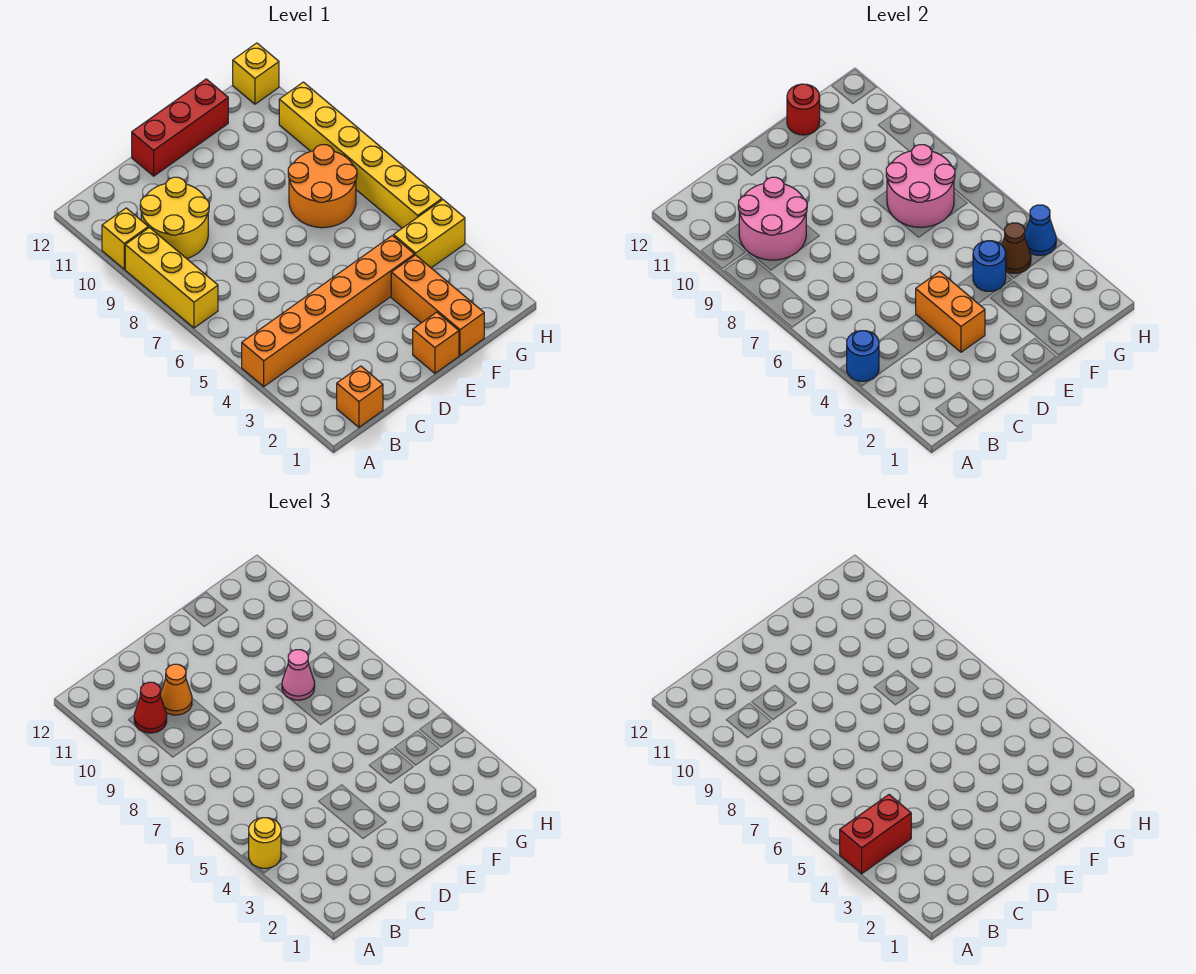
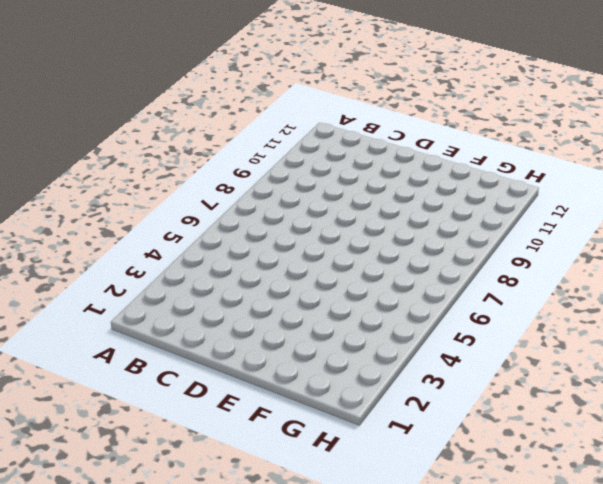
none -> orange 1x6 brick [242,235,414,387]
none -> yellow 1x3 brick [125,228,218,328]
none -> yellow 1x1 brick [102,208,148,269]

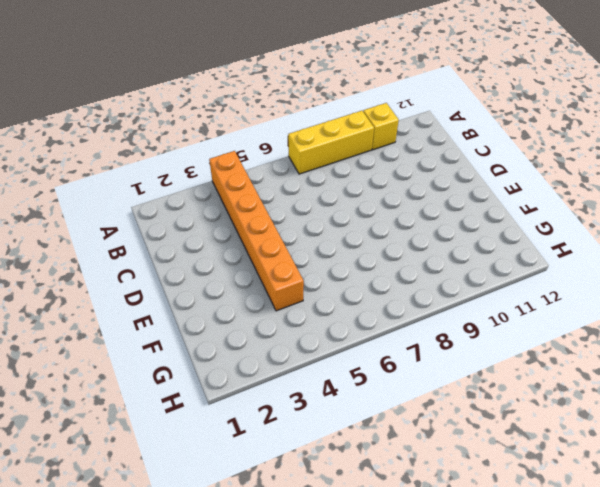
none -> orange 1x1 brick [337,366,383,427]
none -> yellow 2x2 round brick [140,177,209,259]
none -> red 1x3 brick [132,79,228,176]

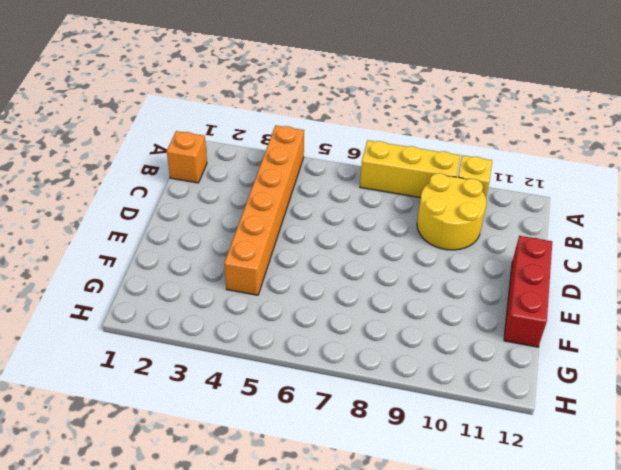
none -> orange 1x1 brick [413,312,459,373]
none -> orange 1x3 brick [391,255,484,355]
none -> orange 2x2 round brick [288,145,357,228]

